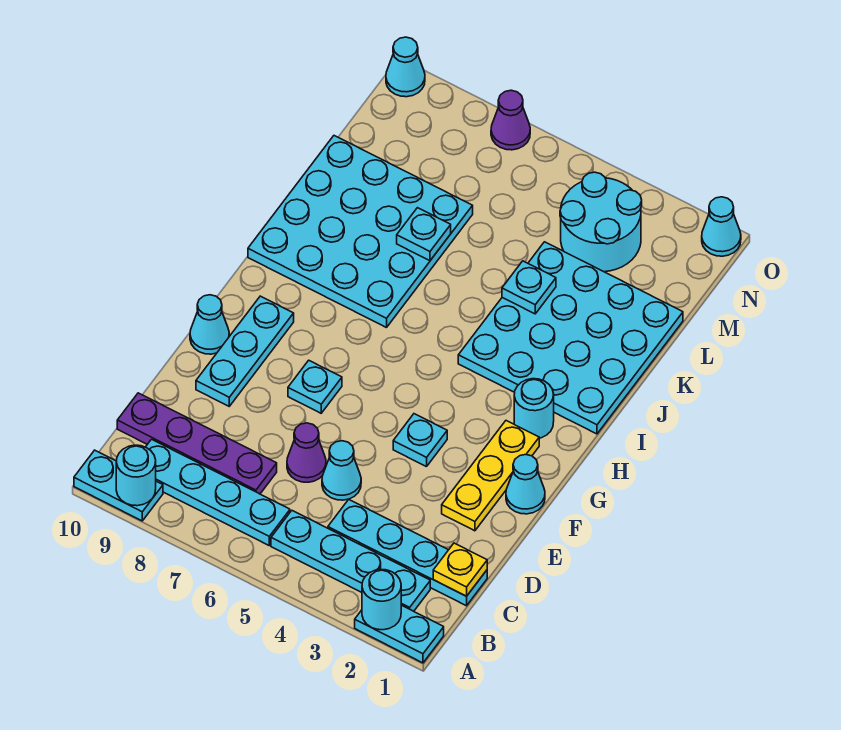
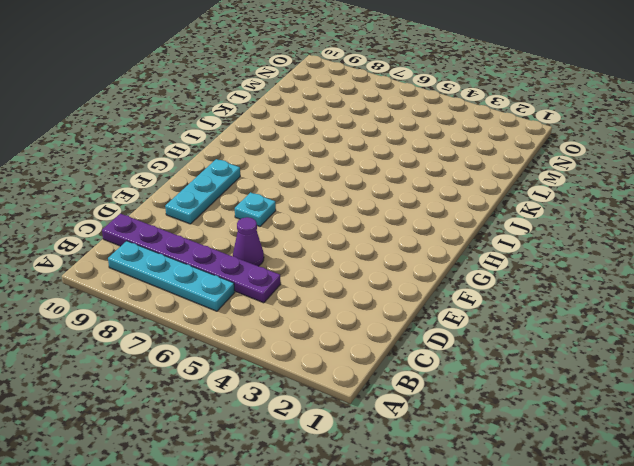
purple 1x6 plate [102,214,281,303] -> purple 1x4 plate [117,393,277,494]
none -> cyan 1x2 plate [355,605,444,663]
none -> cyan 1x2 plate [74,450,163,521]
none -> cyan 1x4 plate [271,511,430,611]

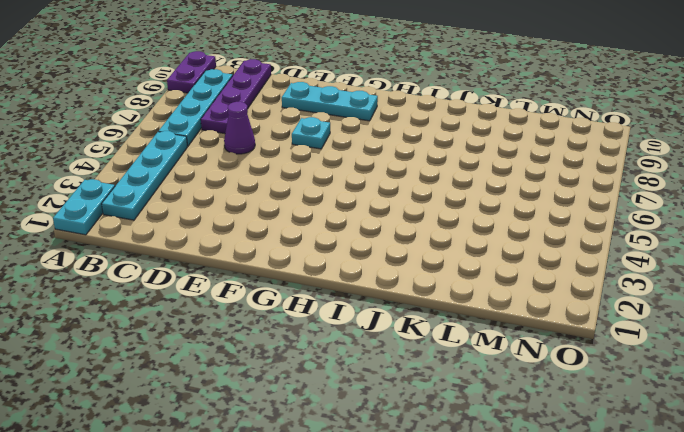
purple 1x2 plate [167,51,216,93] -> cyan 1x2 plate [74,450,163,521]
none -> cyan 1x4 plate [328,499,487,606]
none -> cyan 1x1 cone [322,441,361,500]
none -> yellow 1x3 plate [442,421,539,531]

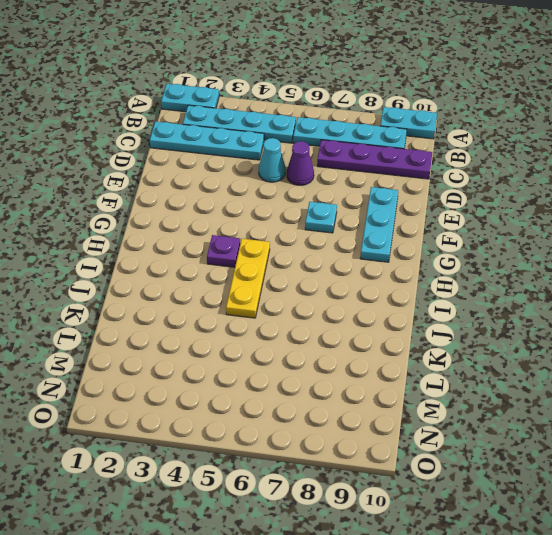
purple 1x1 plate [207,235,240,267] -> none
yellow 1x3 plate [226,239,270,318] -> yellow 1x3 plate moved to [442,421,539,531]
none -> cyan 1x1 cone [506,455,545,514]
none -> cyan 1x1 plate [393,414,447,467]
none -> cyan 1x1 cone [190,295,229,354]

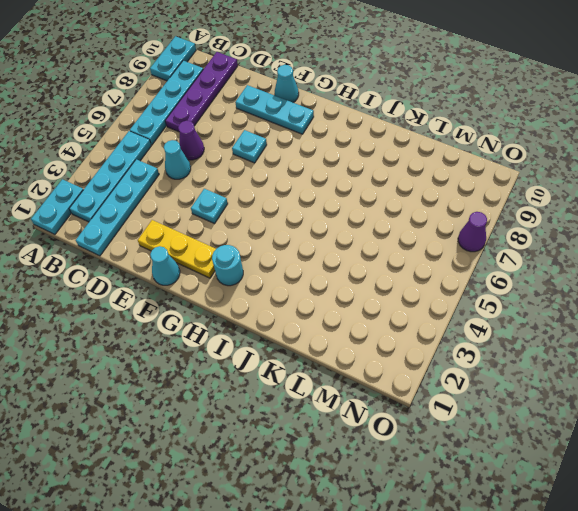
none -> cyan 4x4 plate [458,242,683,434]
none -> cyan 4x4 plate [248,136,473,328]
none -> cyan 2x2 round brick [560,172,642,272]

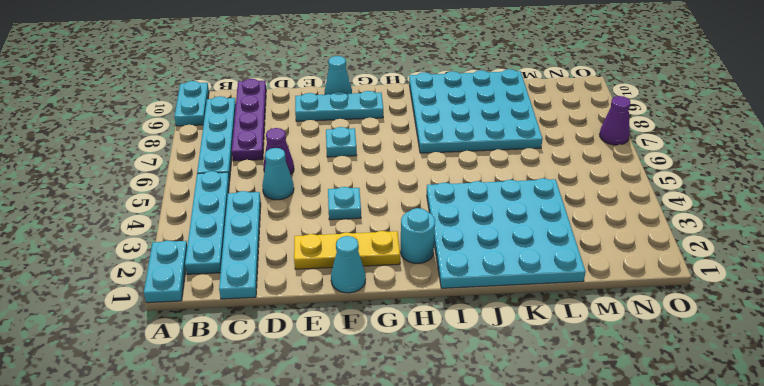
none -> cyan 2x2 round brick [560,172,642,272]
none -> cyan 1x1 cone [702,197,741,256]
none -> cyan 1x1 cone [386,37,425,97]

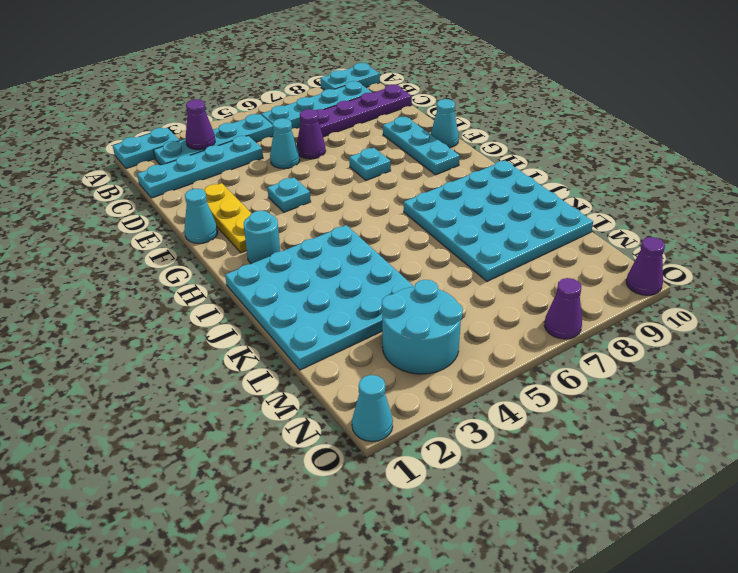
purple 1x1 cone [186,99,215,150] -> none
purple 1x1 cone [626,237,665,295] -> cyan 1x1 cone [386,37,425,97]
none -> cyan 1x1 round brick [362,569,401,630]
none -> cyan 1x1 round brick [116,445,156,506]
none -> yellow 1x1 plate [433,543,487,596]

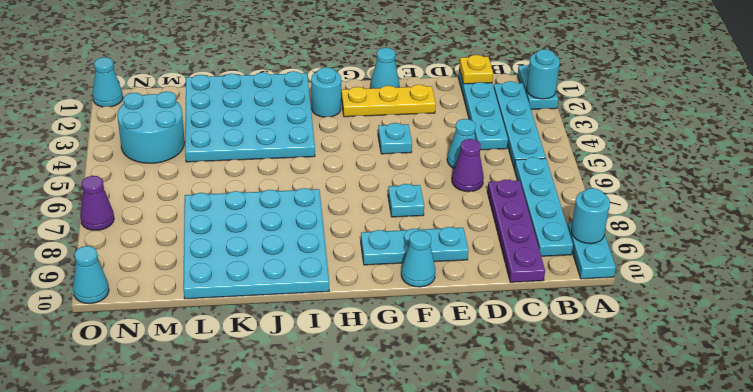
none -> cyan 1x1 plate [502,261,556,314]
none -> cyan 1x1 plate [397,208,451,261]

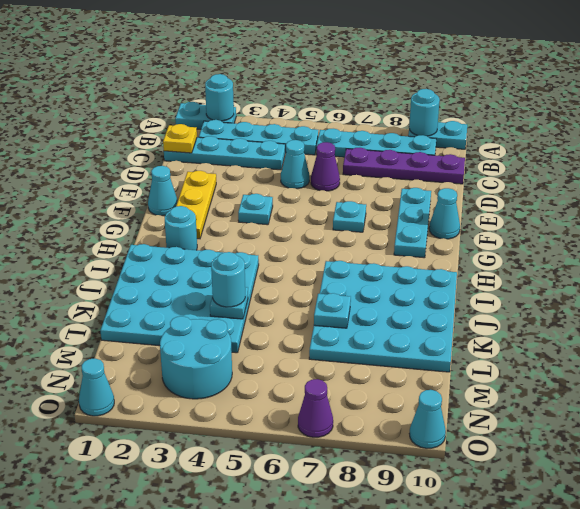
cyan 1x1 round brick [211,252,245,307] -> none

